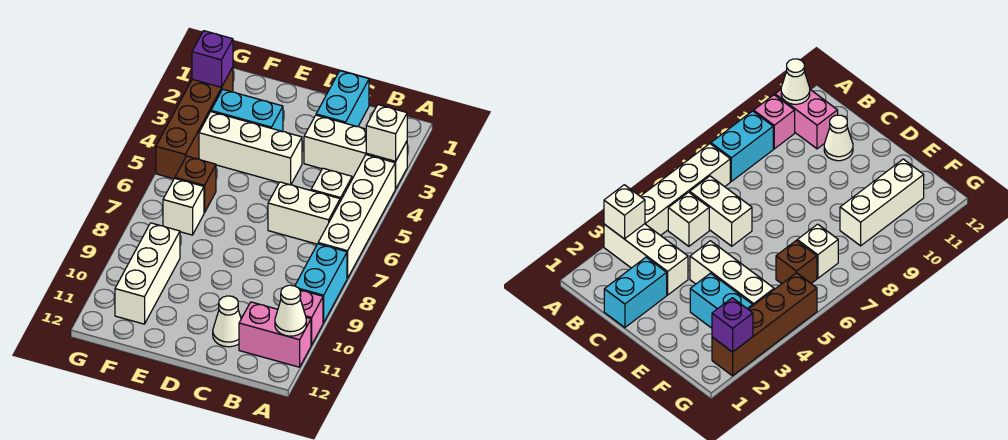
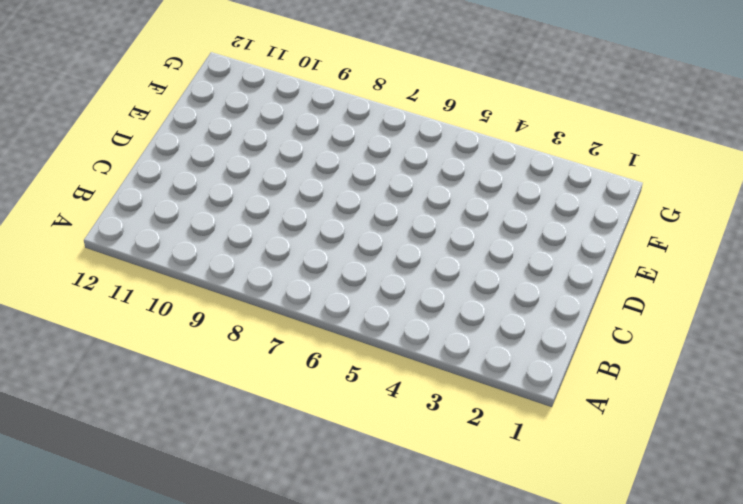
none -> white 1x3 brick [304,115,407,189]
none -> white 1x4 brick [318,155,395,278]
none -> cyan 1x2 brick [295,244,347,323]

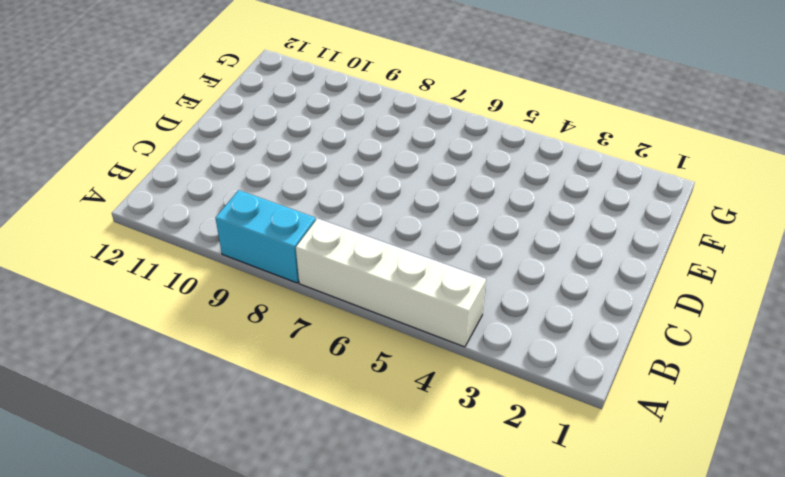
none -> white 1x3 brick [304,115,407,189]
none -> pink 1x1 brick [300,290,323,345]
none -> pink 1x2 brick [239,302,311,367]

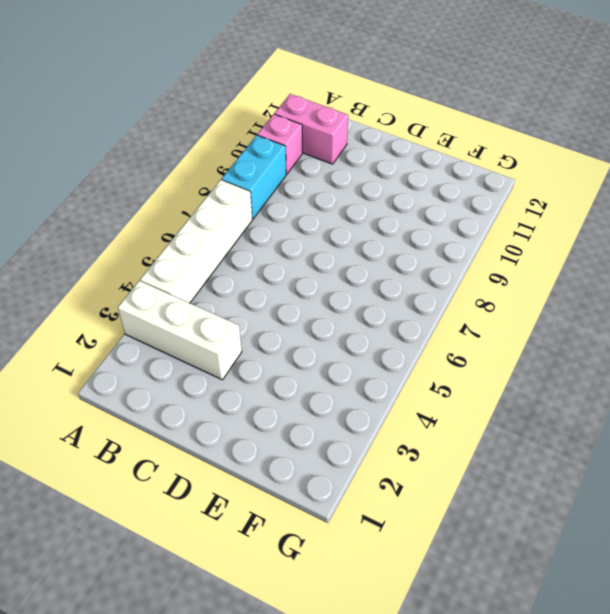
none -> white 1x1 brick [311,168,352,201]
none -> white 1x2 brick [268,182,340,244]
none -> cyan 1x2 brick [316,71,369,127]

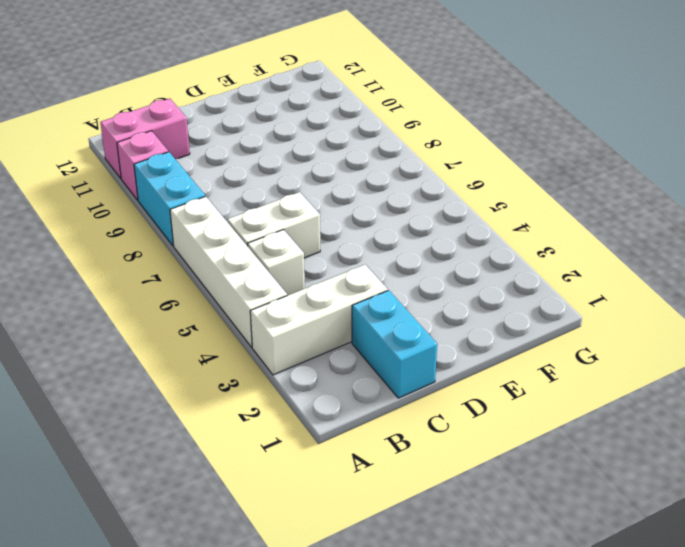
none -> white 1x1 cone [213,296,241,347]
none -> white 1x3 brick [199,112,302,185]
none -> cyan 1x2 brick [211,89,283,132]

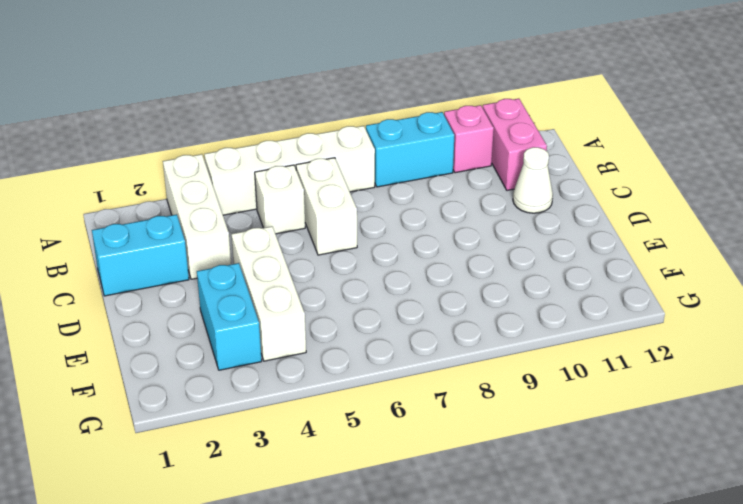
none -> brown 1x1 brick [175,156,216,213]
none -> white 1x1 brick [163,178,204,235]
none -> white 1x3 brick [115,223,180,324]

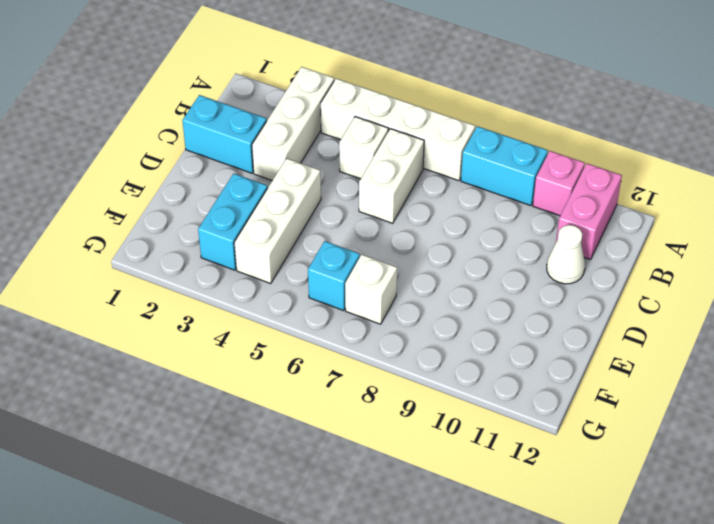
cyan 1x1 brick [308,241,360,311] -> brown 1x1 brick [175,156,216,213]
none -> white 1x3 brick [115,223,180,324]
none -> brown 1x4 brick [156,67,233,179]
none -> white 1x1 brick [366,105,407,161]

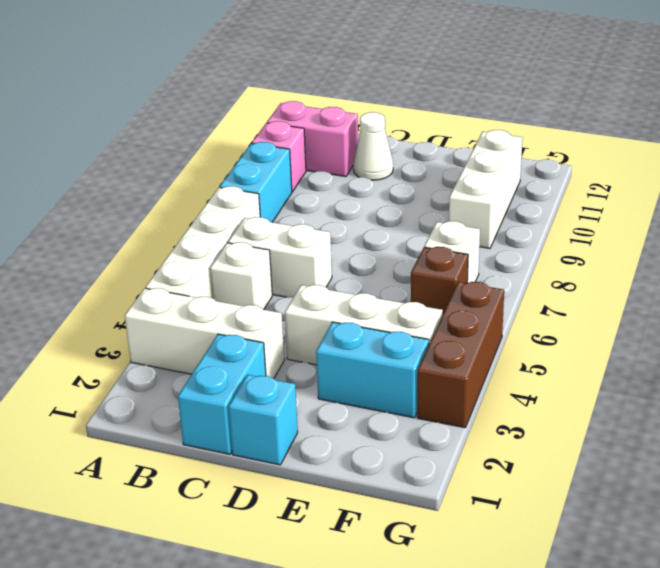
cyan 1x1 brick [228,375,298,465] -> none
brown 1x3 brick [417,282,504,428] -> brown 1x4 brick [156,67,233,179]
none -> white 1x1 brick [366,105,407,161]
none -> white 1x1 cone [275,285,306,336]
none -> purple 1x1 brick [192,31,233,87]

